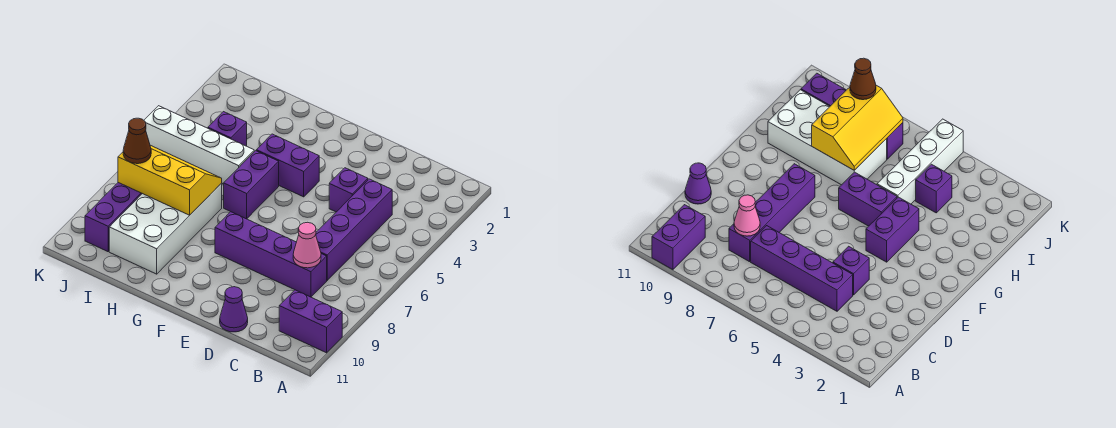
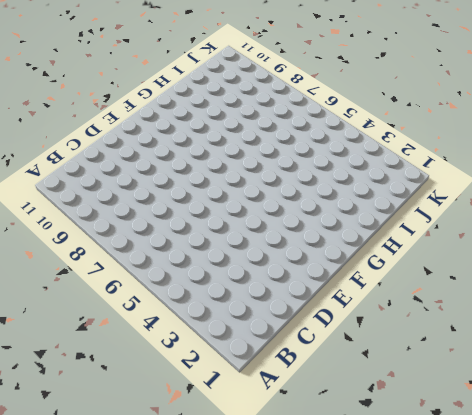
none -> purple 1x2 brick [279,290,342,353]
none -> purple 1x4 brick [316,179,392,280]
none -> purple 1x4 brick [215,212,327,297]

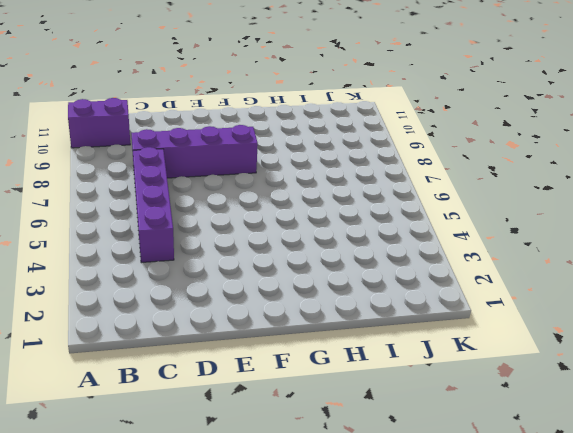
none -> purple 1x1 brick [329,168,368,212]
none -> purple 1x1 cone [220,287,248,332]
none -> purple 1x2 brick [256,134,319,197]

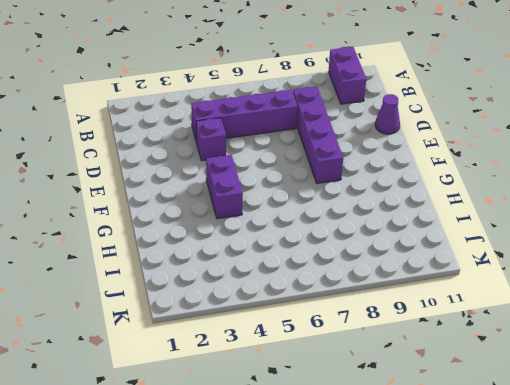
none -> purple 1x2 brick [224,151,279,219]
none -> white 1x4 brick [144,106,254,184]
none -> white 2x4 brick [109,183,222,274]

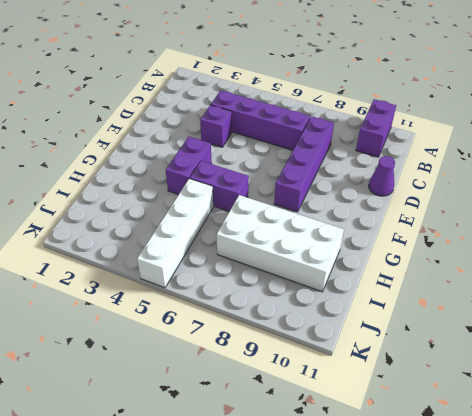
none -> purple 1x1 brick [208,112,247,146]
none -> purple 1x4 brick [85,183,142,252]
none -> pink 1x1 cone [293,222,321,268]

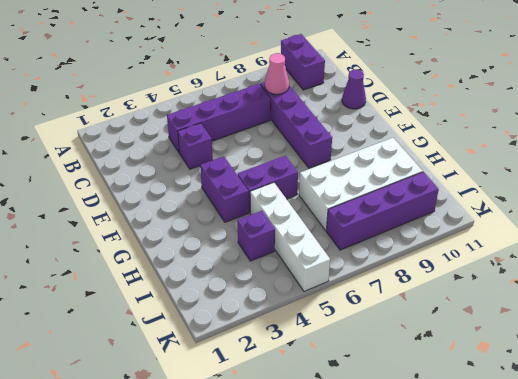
none -> yellow 2x3 slope [118,145,222,215]
none -> brown 1x1 cone [123,118,151,164]

